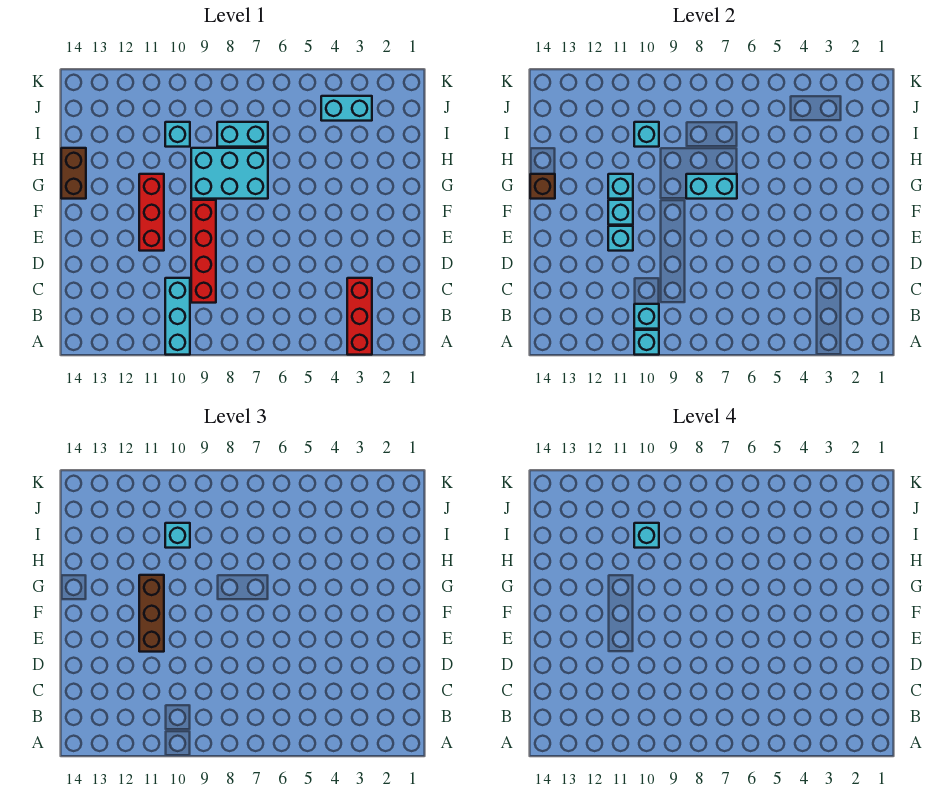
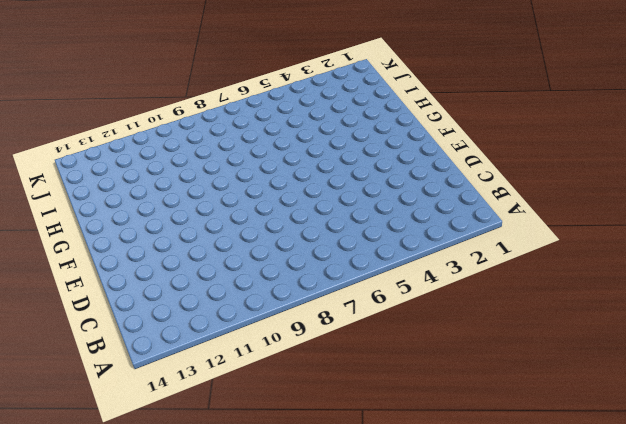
none -> red 1x3 brick [347,278,372,355]
none -> cyan 1x3 brick [165,278,190,355]
none -> red 1x4 brick [191,200,216,303]

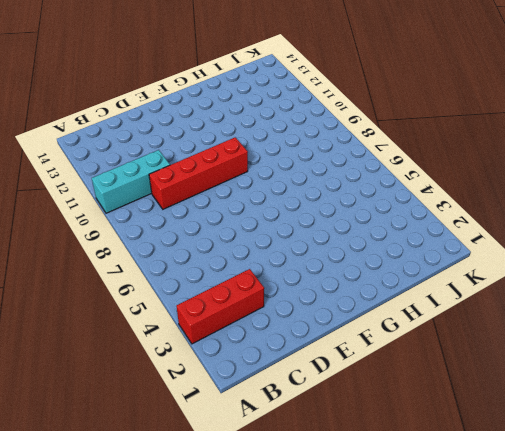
none -> red 1x3 brick [139,174,164,251]
none -> cyan 2x3 brick [191,148,268,199]
none -> brown 1x2 brick [61,148,86,199]

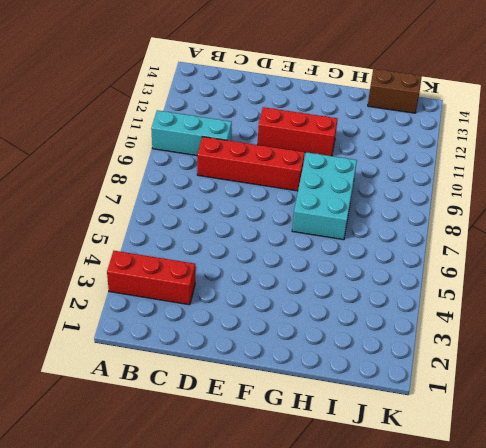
brown 1x2 brick [368,69,422,113] -> brown 1x2 brick moved to [61,148,86,199]
none -> cyan 1x2 brick [217,122,268,147]
none -> cyan 1x1 brick [165,122,190,147]
none -> cyan 1x2 brick [321,96,372,121]

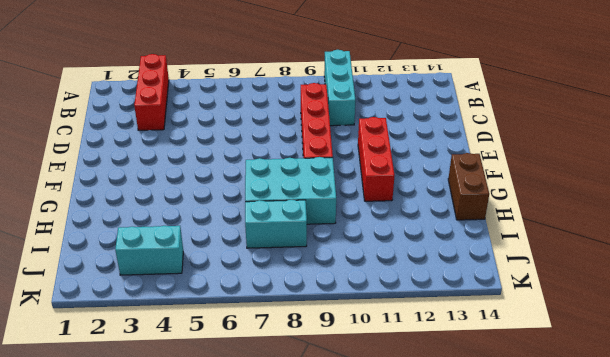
none -> cyan 1x1 brick [165,122,190,147]
none -> cyan 1x1 brick [634,330,659,355]
none -> cyan 1x1 brick [634,304,659,329]

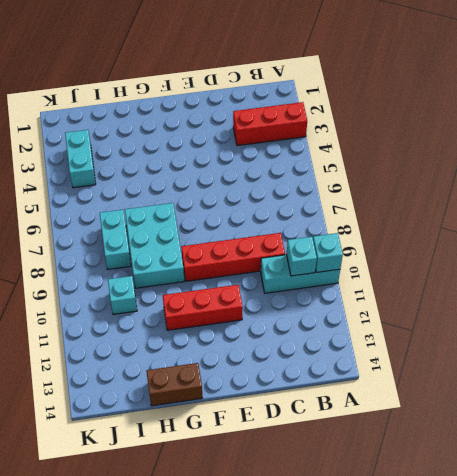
none -> cyan 1x1 brick [608,226,633,251]
none -> cyan 1x1 brick [608,200,633,225]
none -> cyan 1x2 brick [686,174,737,199]

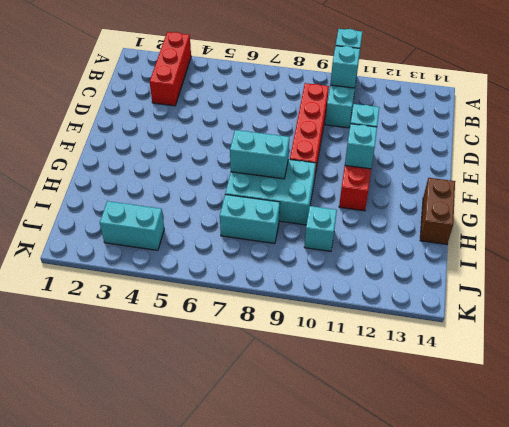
none -> cyan 1x1 brick [608,174,633,199]
none -> brown 1x1 brick [530,174,555,199]
none -> cyan 1x1 brick [634,122,659,147]

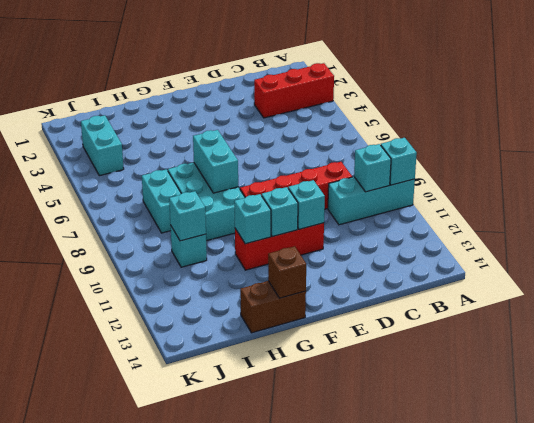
none -> brown 1x3 brick [139,575,164,652]
none -> cyan 1x1 brick [165,523,190,548]
none -> cyan 1x1 brick [634,523,659,548]

